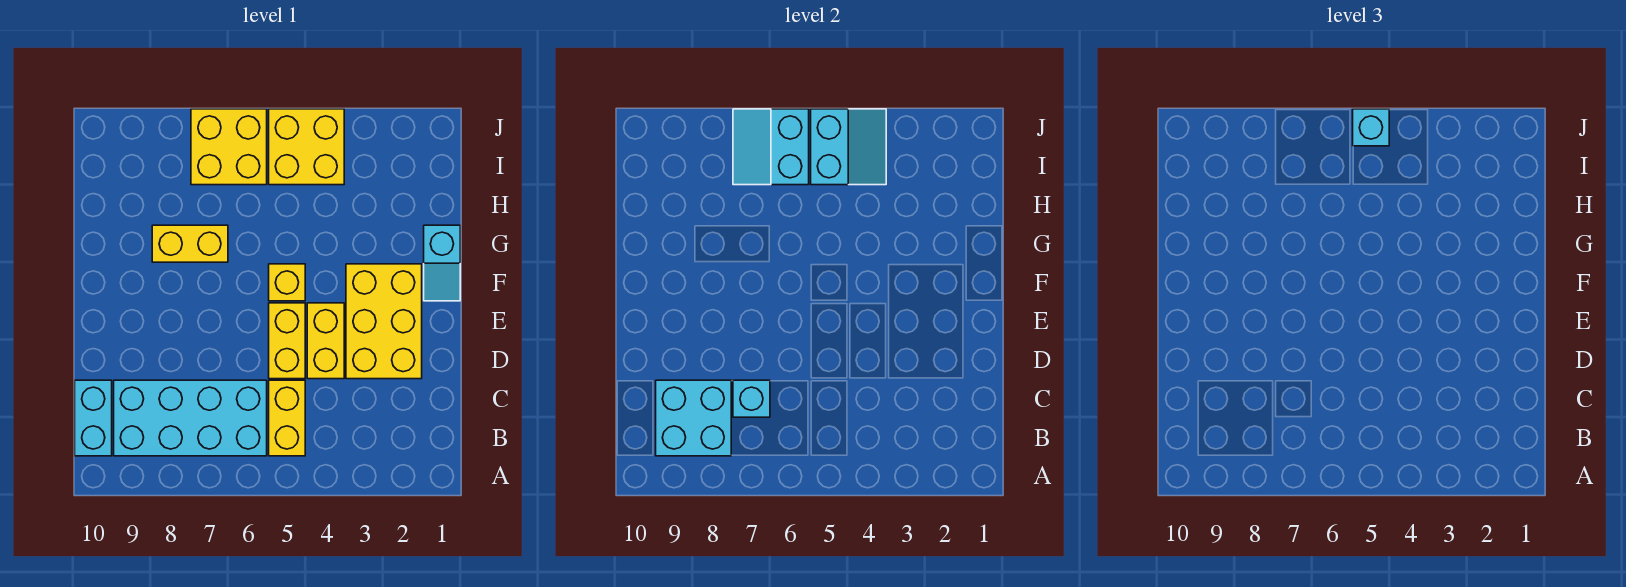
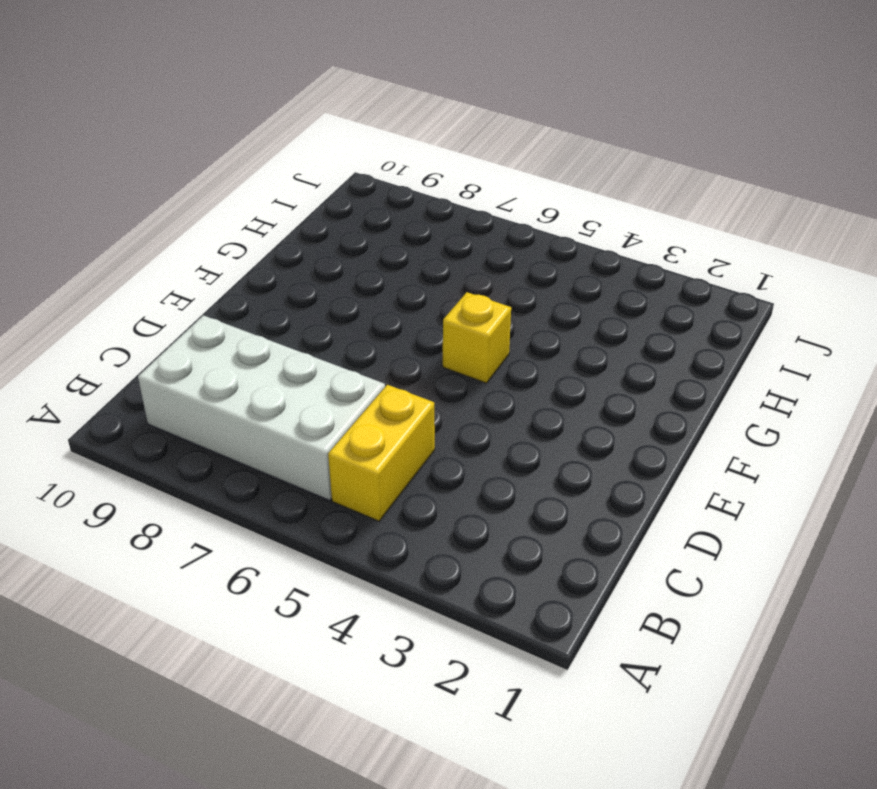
white 2x4 brick [138,315,385,500] -> cyan 2x4 brick [114,380,267,456]
none -> cyan 1x2 brick [75,380,112,456]
none -> yellow 2x3 brick [346,264,422,379]
none -> yellow 1x2 brick [307,303,344,379]

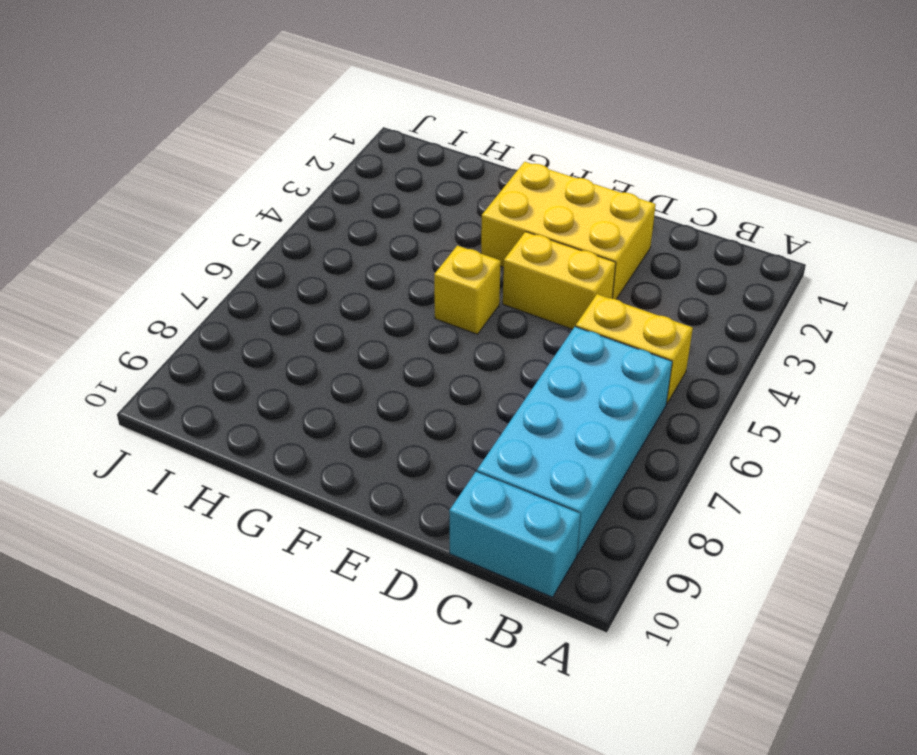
none -> yellow 1x2 brick [269,303,305,379]
none -> cyan 1x2 slope [424,225,460,301]
none -> yellow 1x2 brick [152,225,228,262]

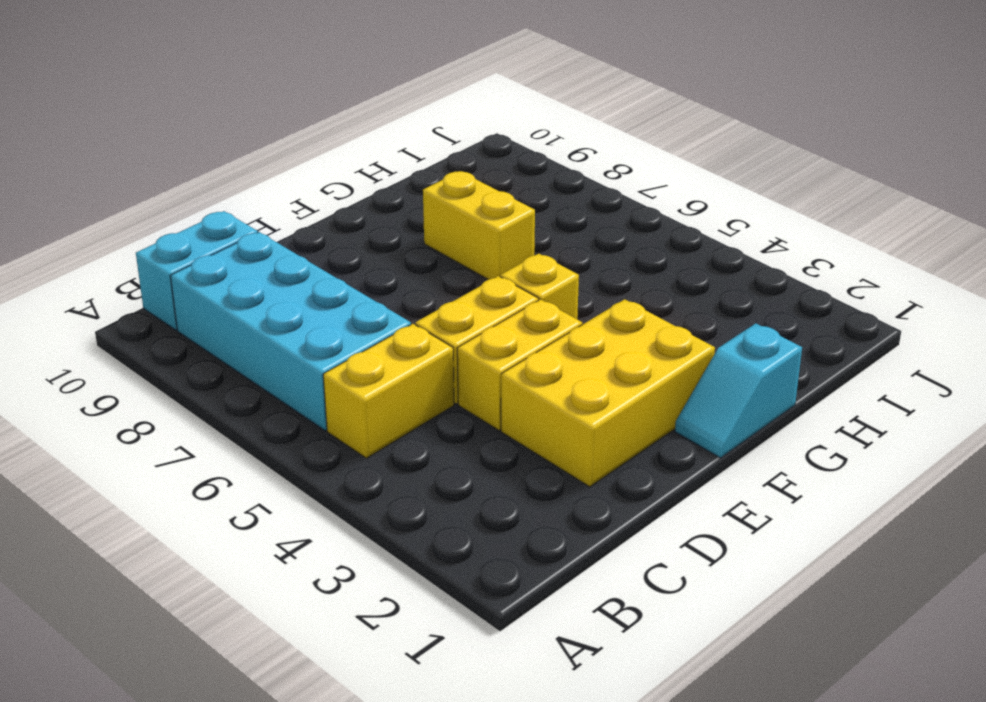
none -> yellow 2x2 brick [269,109,344,185]
none -> yellow 2x2 brick [191,109,267,185]
none -> cyan 2x2 brick [656,380,731,456]

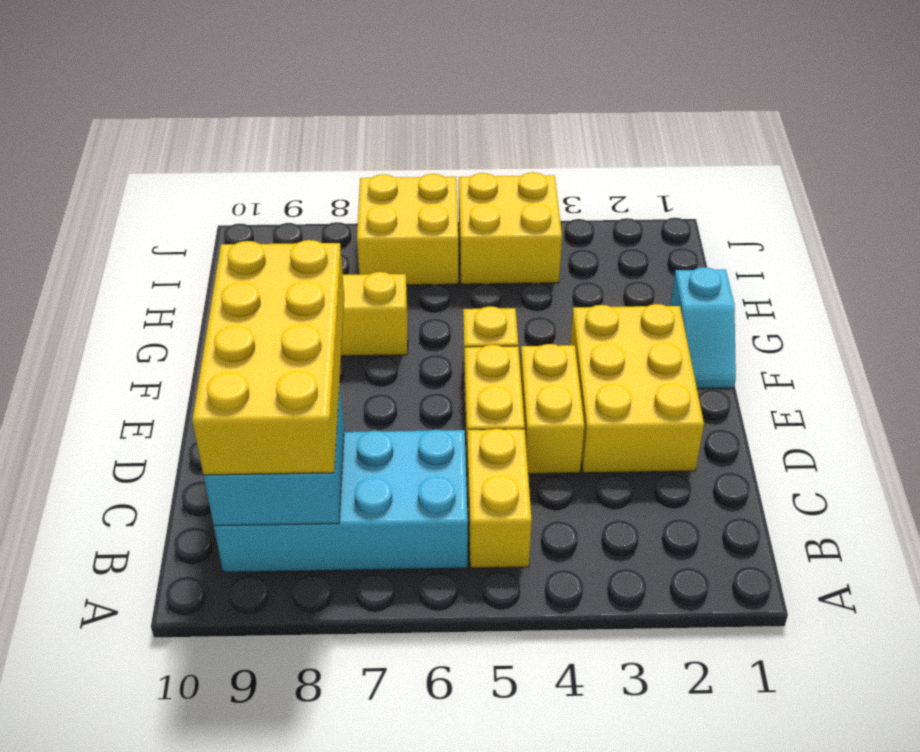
yellow 2x4 brick [192,240,344,475] -> none
none -> cyan 1x2 brick [75,380,112,456]
none -> cyan 1x1 brick [733,380,770,417]
none -> cyan 2x2 slope [811,109,886,185]

